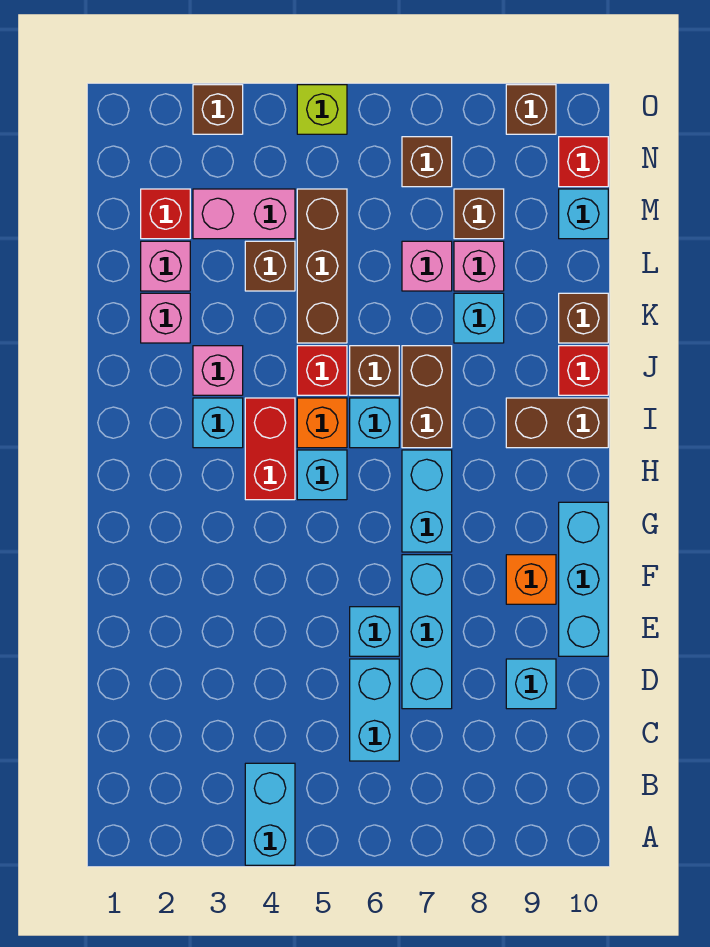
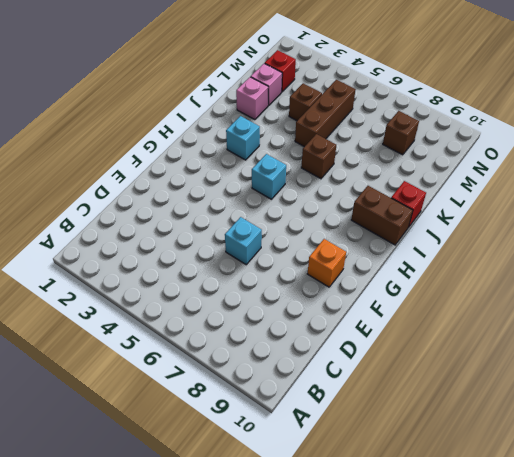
none -> cyan 1x2 brick [245,763,295,865]
none -> cyan 1x2 brick [350,659,399,761]
none -> cyan 1x3 brick [402,555,452,709]
none -> cyan 1x1 brick [506,659,556,709]

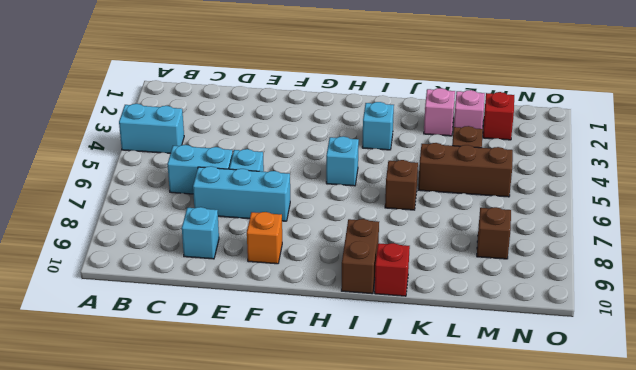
none -> cyan 1x3 brick [559,502,608,656]
none -> cyan 1x2 brick [402,450,452,552]
none -> red 1x2 brick [245,398,295,500]
none -> orange 1x1 brick [297,398,347,448]

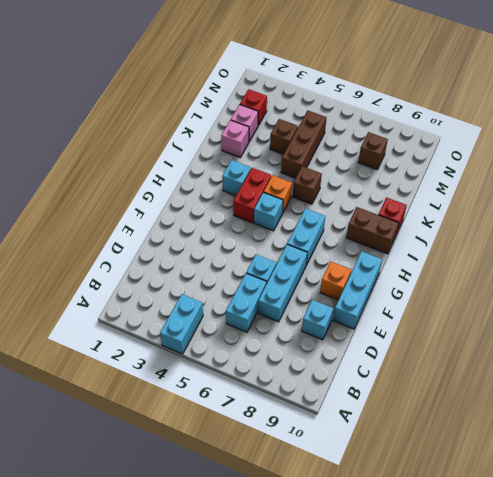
none -> cyan 1x1 brick [350,398,399,448]
none -> brown 1x2 brick [402,346,452,448]
none -> pink 1x1 brick [193,346,243,395]
none -> red 1x1 brick [297,346,347,395]

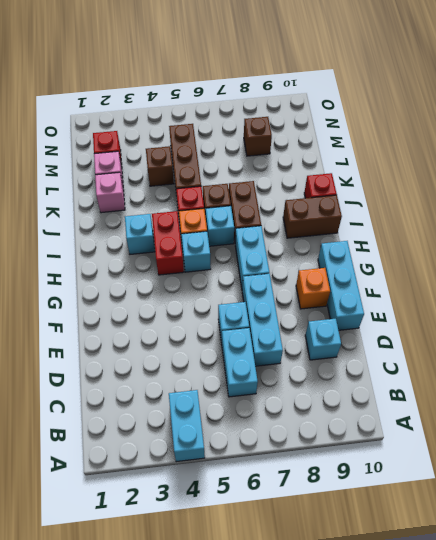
none -> pink 1x1 brick [193,346,243,395]
none -> cyan 1x1 brick [454,293,504,343]
none -> brown 1x1 brick [559,293,608,343]
none -> pink 1x1 brick [402,241,452,291]

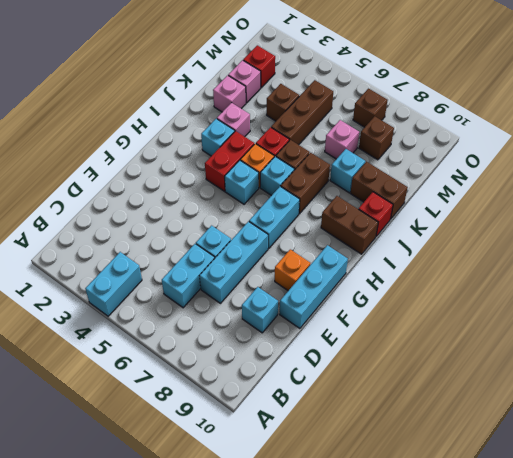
brown 1x2 brick [350,162,408,219] -> brown 1x1 brick [559,293,608,343]
none -> pink 1x1 brick [454,241,504,291]
none -> pink 1x2 brick [193,189,295,239]
none -> cyan 1x1 brick [559,189,608,239]
none -> red 1x1 brick [559,137,608,187]

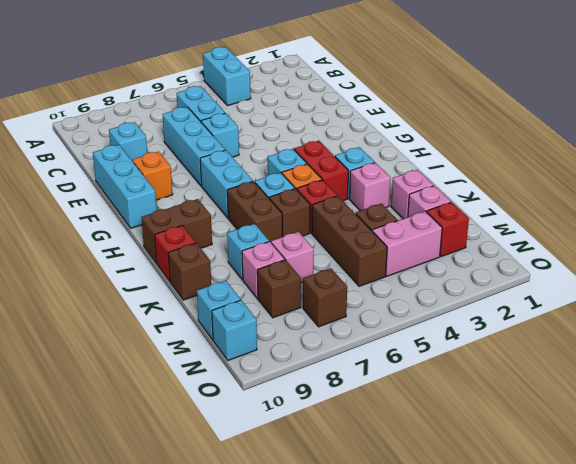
cyan 1x1 brick [212,300,257,360] -> red 1x1 brick [559,137,608,187]
none -> brown 1x1 brick [193,85,243,134]
none -> lime 1x1 brick [297,85,347,134]
none -> brown 1x1 brick [506,85,556,134]

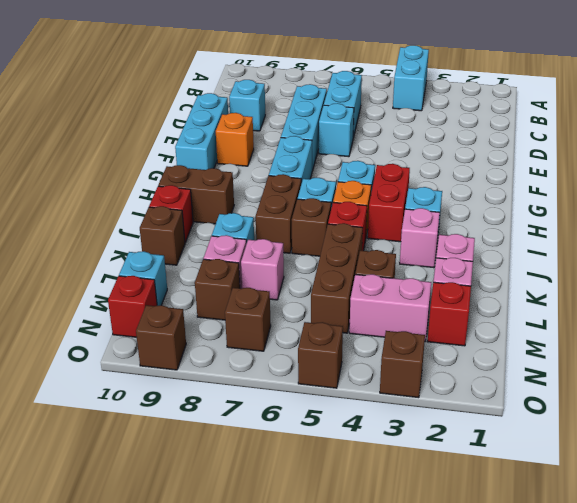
brown 1x1 brick [298,322,343,388] -> lime 1x1 brick [297,85,347,134]

